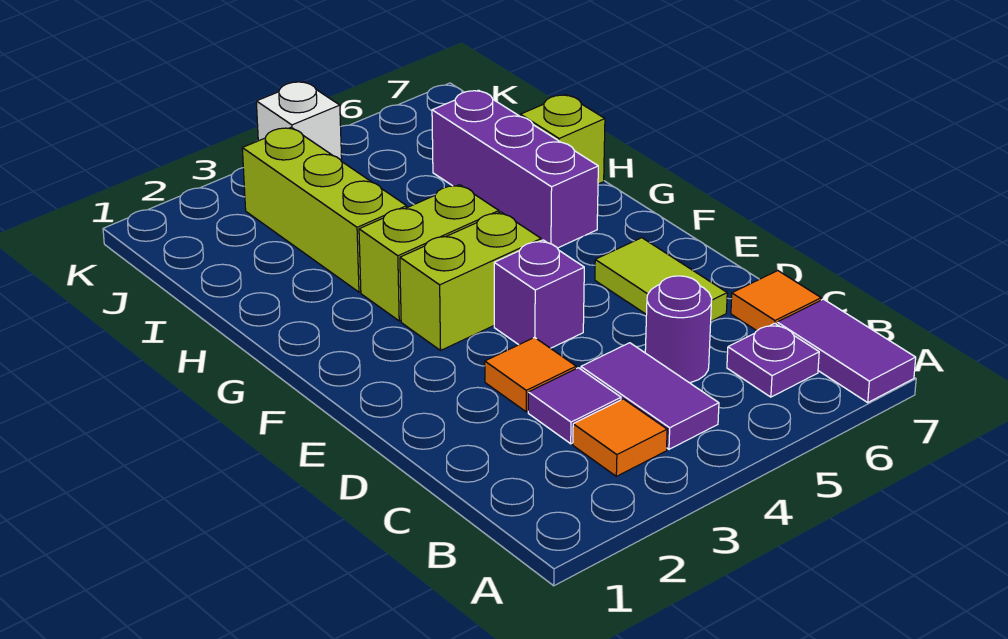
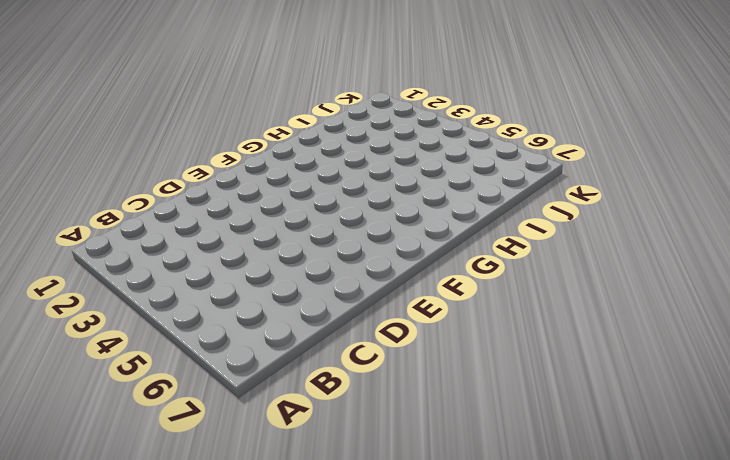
none -> purple 1x2 tile [777,299,916,402]
none -> orange 1x1 tile [573,399,667,476]
none -> purple 1x2 tile [581,343,719,449]

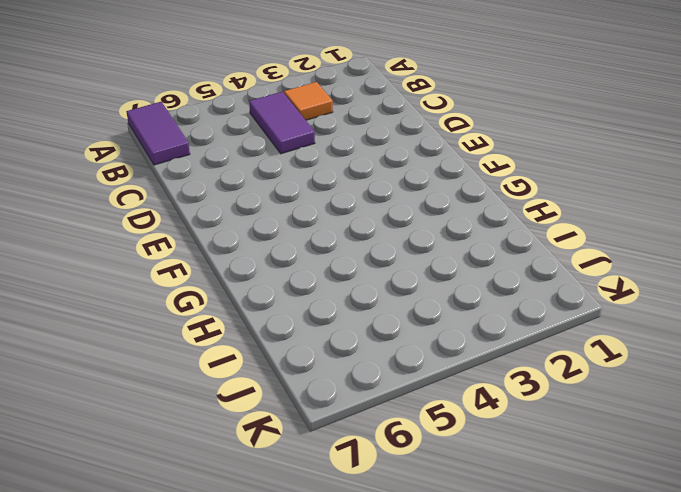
none -> purple 1x1 plate [727,323,819,397]
none -> purple 1x1 tile [528,368,621,444]
none -> purple 1x1 round brick [645,276,712,383]

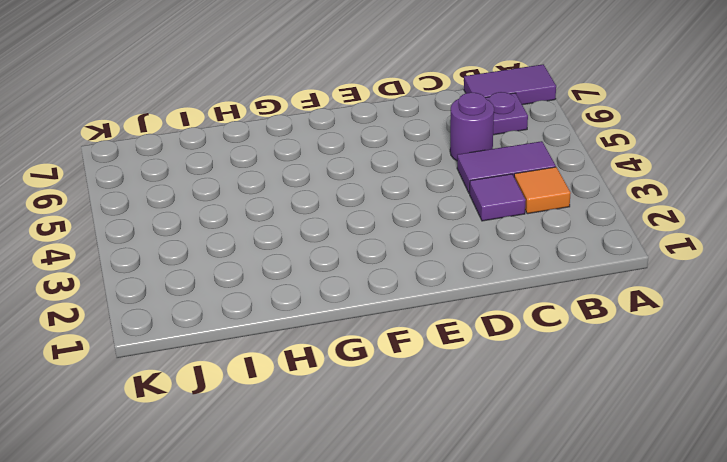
none -> orange 1x1 tile [731,271,821,331]
none -> orange 1x1 tile [485,338,576,412]
none -> lime 1x2 tile [595,238,727,321]

